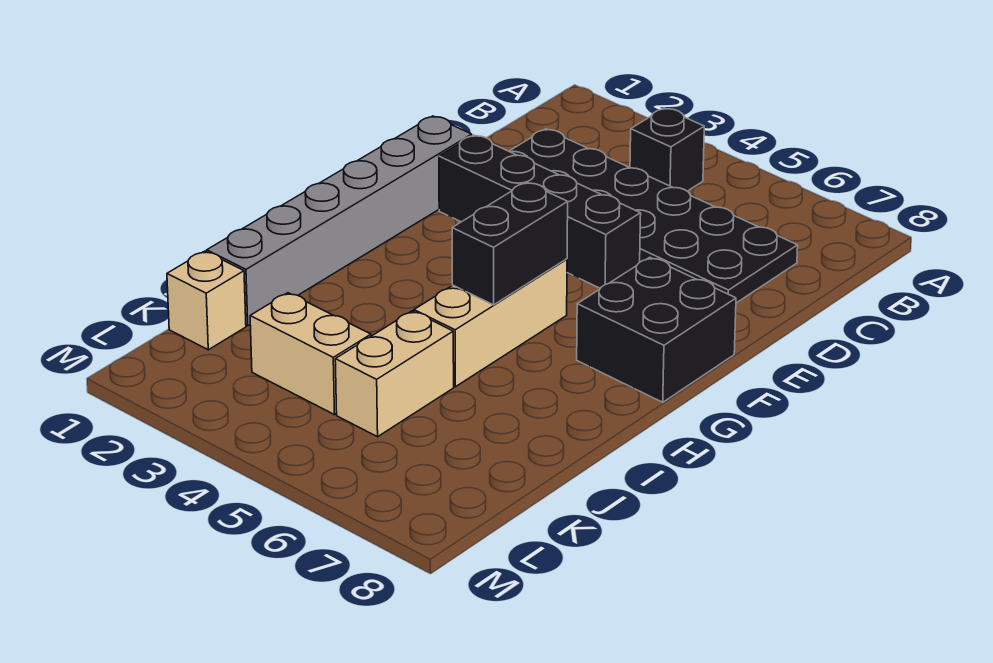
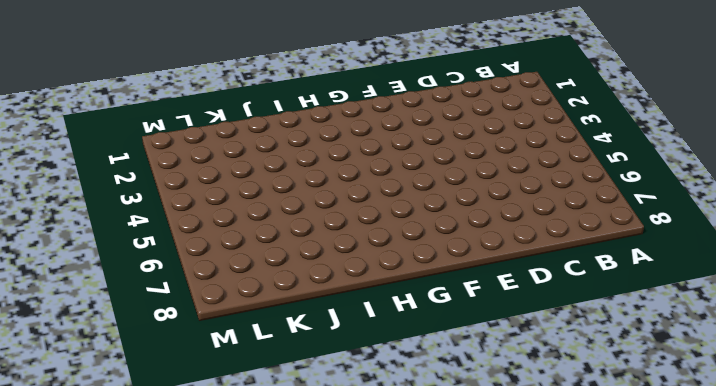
none -> black 1x1 brick [630,108,704,191]
none -> black 2x6 plate [509,129,798,303]

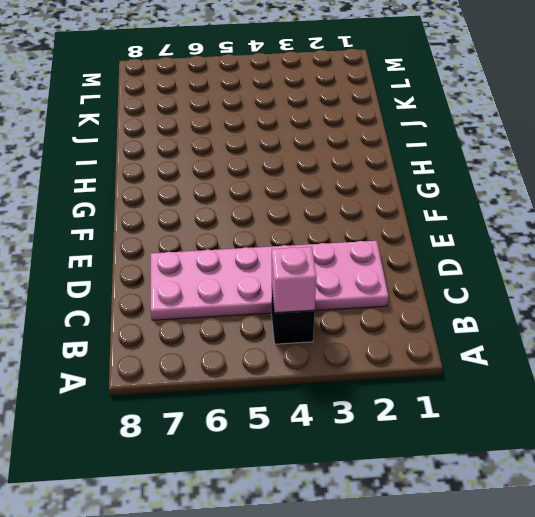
pink 1x1 brick [272,247,316,313] -> none
pink 2x6 plate [151,241,388,320] -> black 2x6 plate [509,129,798,303]
none -> grey 1x6 brick [207,116,472,326]
none -> black 1x4 brick [439,135,641,288]

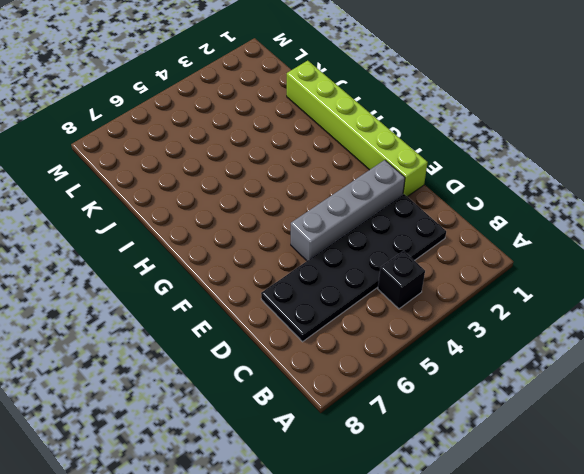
lime 1x6 brick [287,61,428,197] -> grey 1x6 brick [207,116,472,326]
grey 1x4 brick [291,160,405,261] -> black 1x4 brick [439,135,641,288]
none -> black 2x2 brick [577,257,736,402]
none -> tan 1x3 brick [414,259,567,387]

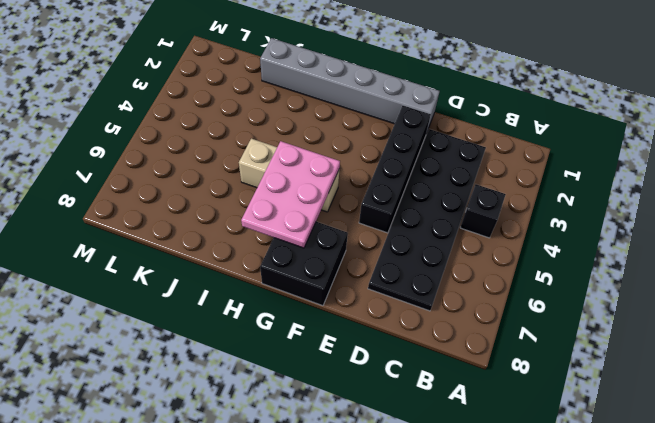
pink 2x3 plate [241,141,340,248] -> black 1x2 brick [452,182,568,305]
none -> tan 1x2 brick [335,311,454,437]
none -> tan 1x1 brick [167,251,246,350]

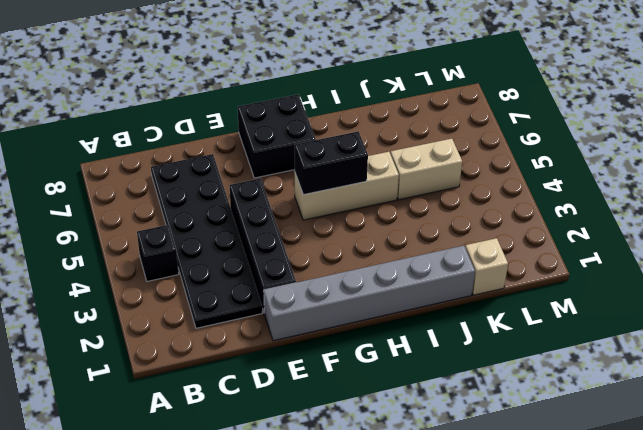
none -> tan 1x2 brick [250,293,371,415]

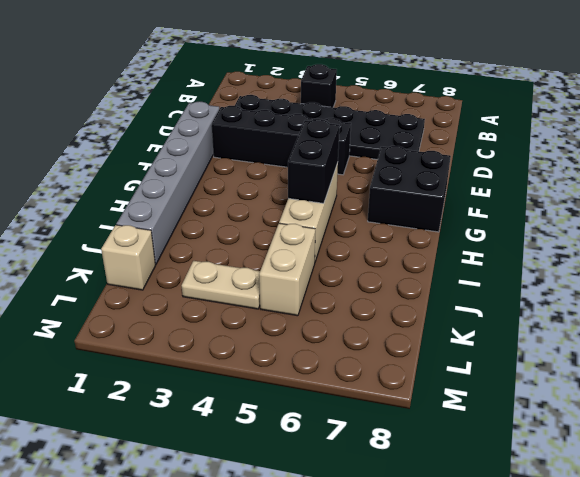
tan 1x2 plate [182,261,260,309] -> tan 1x2 brick [250,293,371,415]

